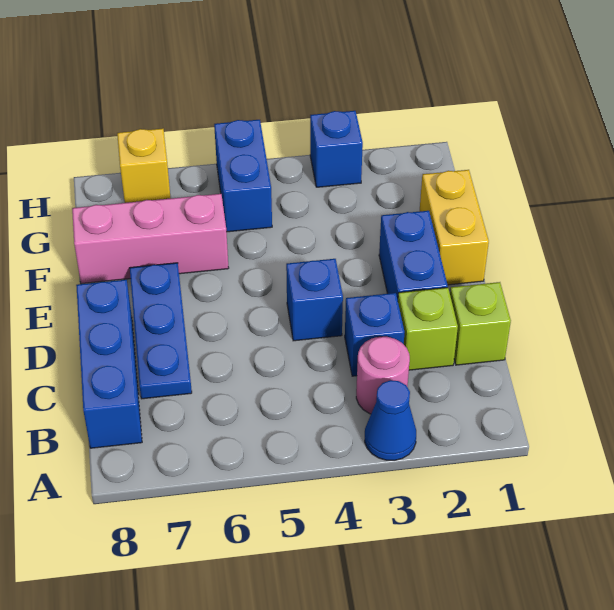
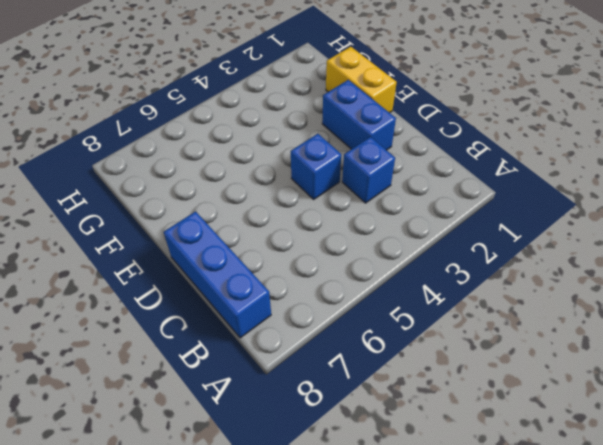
none -> blue 1x1 cone [365,380,416,460]
none -> pink 1x1 round brick [356,337,410,414]
none -> lime 1x1 brick [450,282,511,365]

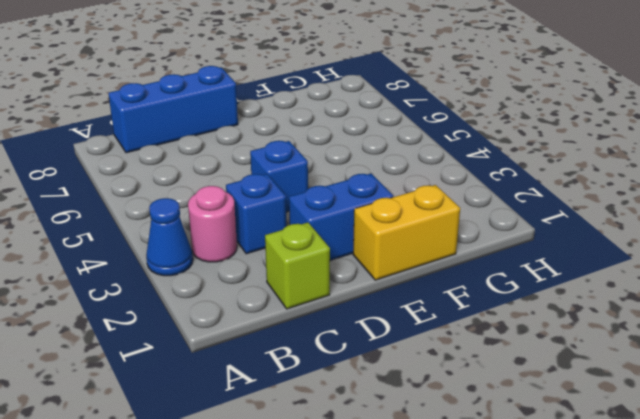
none -> lime 1x1 brick [398,287,458,370]
none -> blue 1x3 plate [130,263,192,399]
none -> pink 1x3 brick [72,194,229,284]

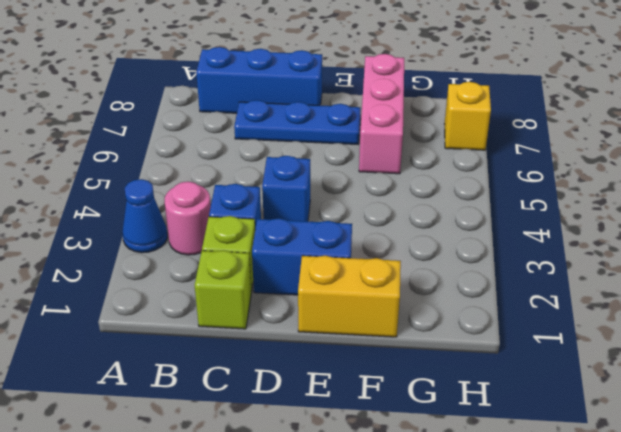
none -> blue 1x2 brick [214,120,272,232]
none -> blue 1x1 brick [310,111,363,187]

